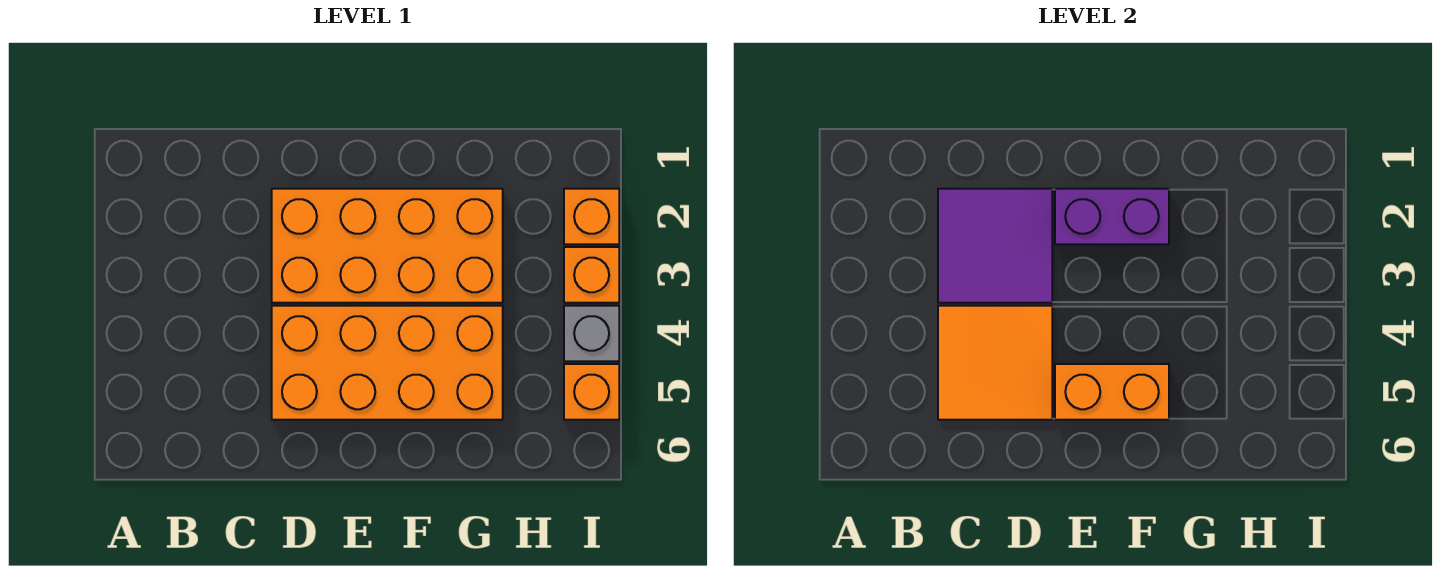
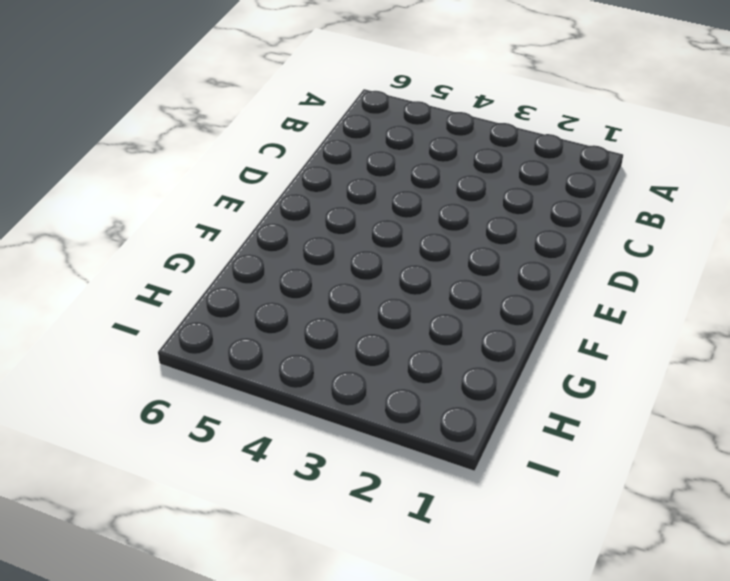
none -> orange 2x4 brick [272,189,503,303]
none -> orange 2x4 brick [272,306,503,420]

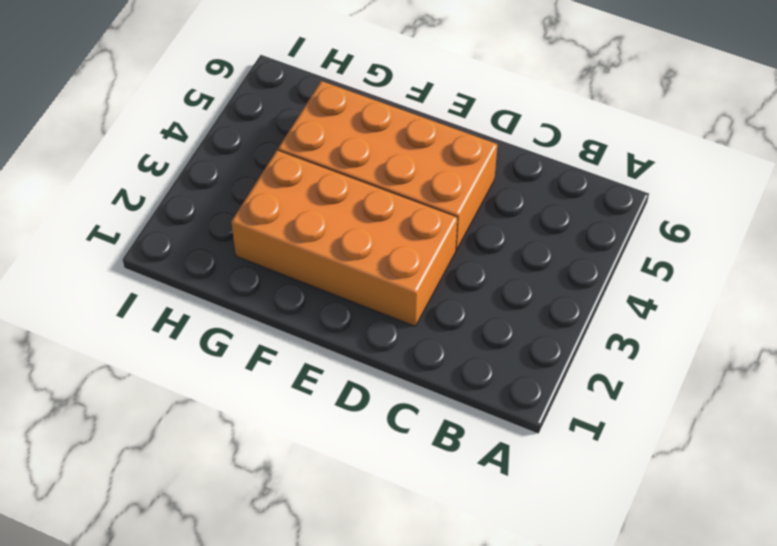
none -> orange 1x1 brick [564,189,619,244]
none -> orange 1x1 brick [564,247,619,303]

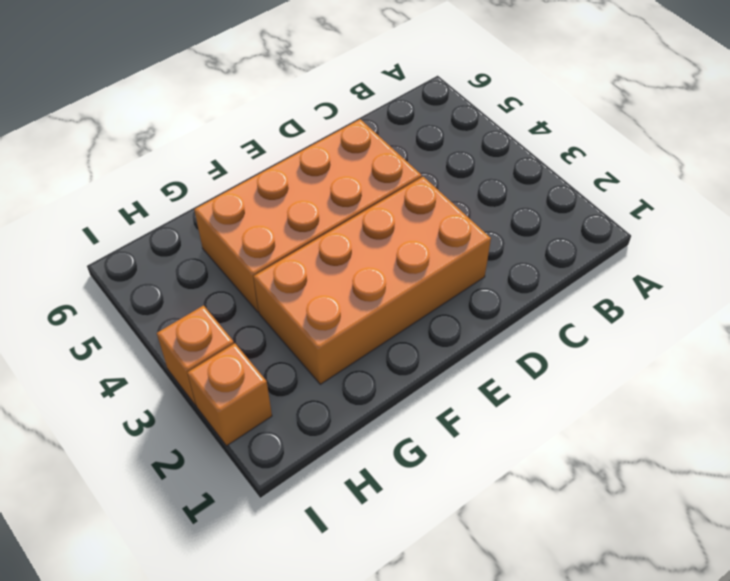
none -> grey 1x1 brick [564,306,619,361]
none -> orange 1x1 brick [564,364,619,420]

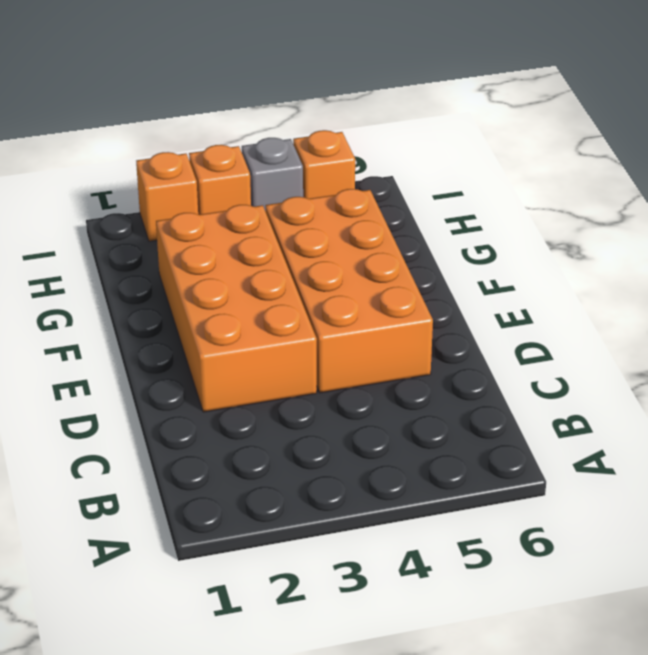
none -> purple 2x2 tile [938,189,1052,303]
none -> orange 2x2 tile [938,306,1052,420]

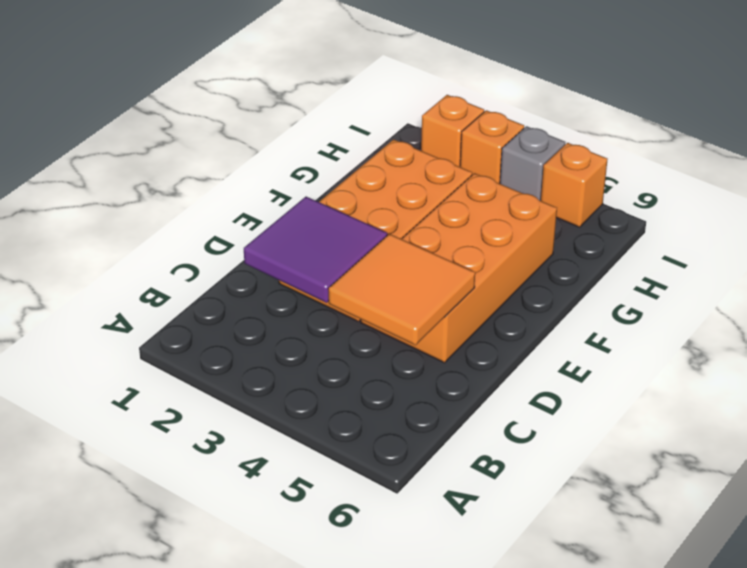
none -> purple 1x2 brick [1055,189,1169,244]
none -> orange 1x2 brick [1055,364,1169,420]

